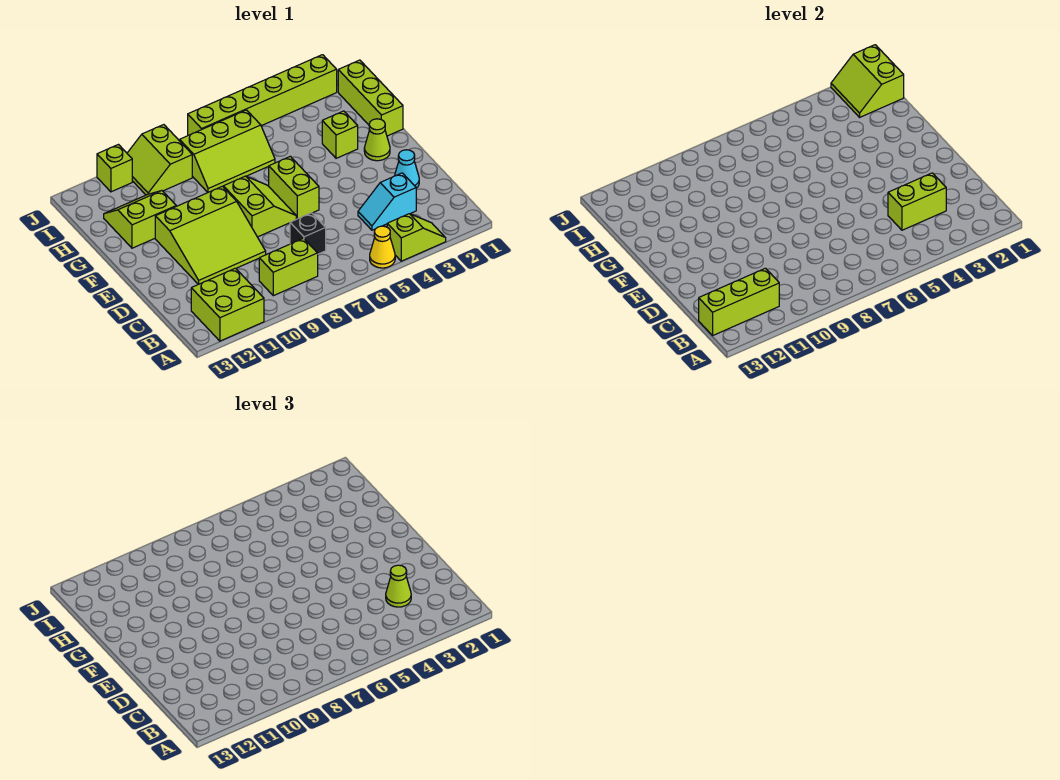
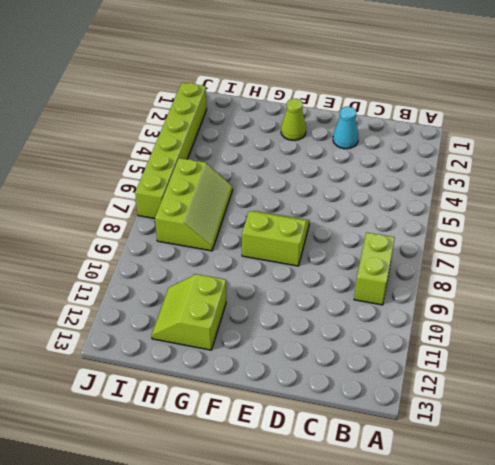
none -> lime 1x2 slope [387,214,446,261]
none -> yellow 1x1 cone [370,226,395,268]
none -> lime 2x2 brick [191,268,264,341]

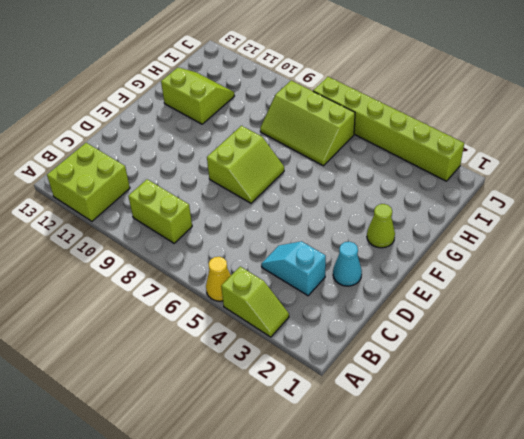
none -> black 1x1 brick [290,213,326,254]
none -> lime 3x3 slope [155,186,266,284]
none -> lime 1x2 brick [269,156,319,219]

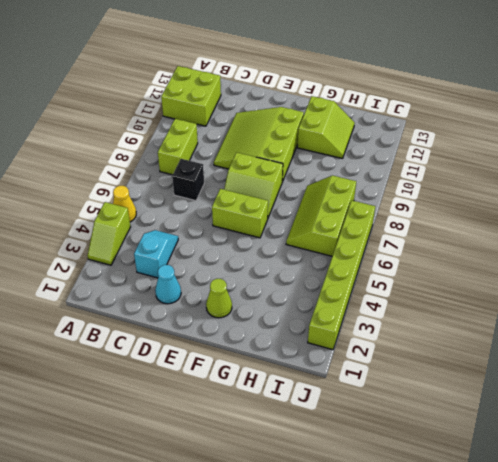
none -> lime 1x3 brick [338,60,403,136]
none -> lime 1x1 brick [322,111,358,158]
none -> lime 2x2 slope [127,125,192,195]

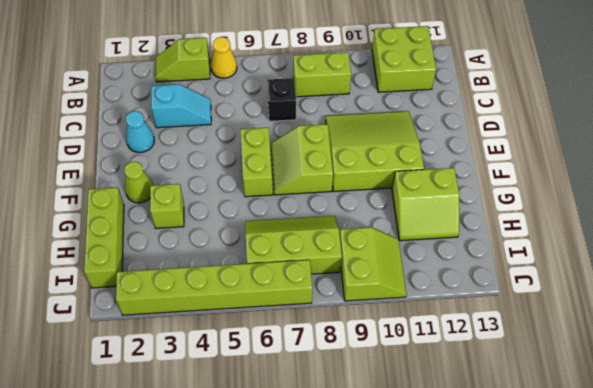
none -> lime 1x1 brick [97,145,132,192]
none -> lime 1x3 brick [699,268,779,335]
none -> lime 1x2 brick [888,173,946,230]

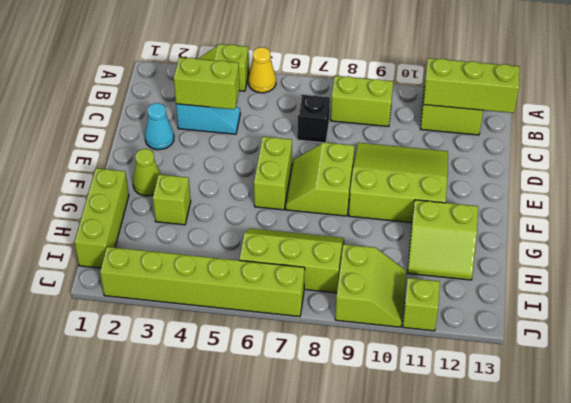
none -> lime 2x2 slope [831,45,904,117]
none -> lime 1x1 cone [386,565,411,607]

